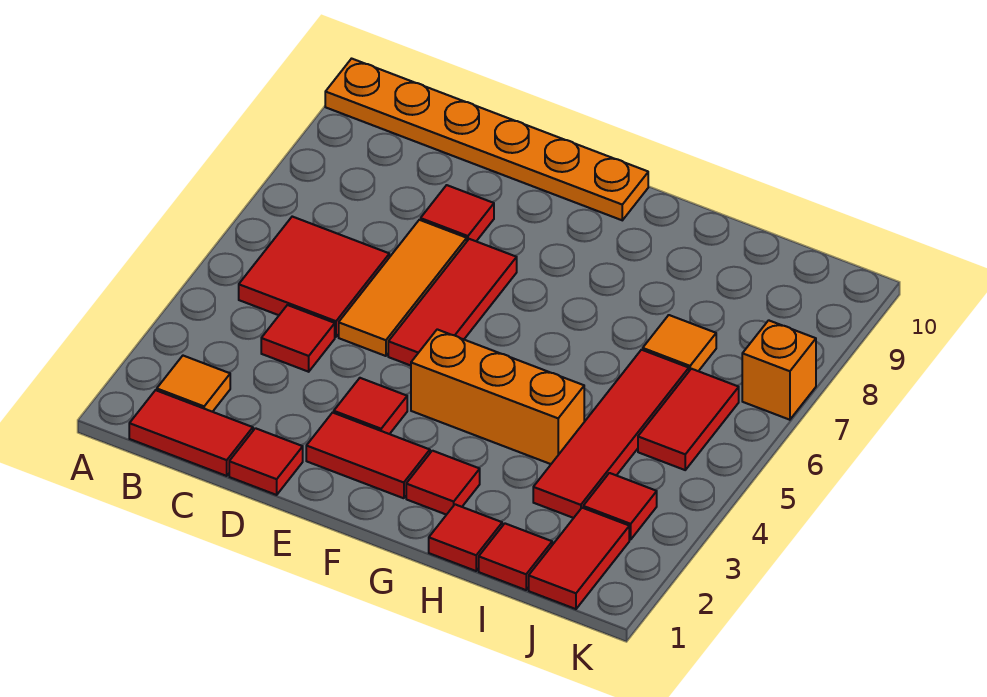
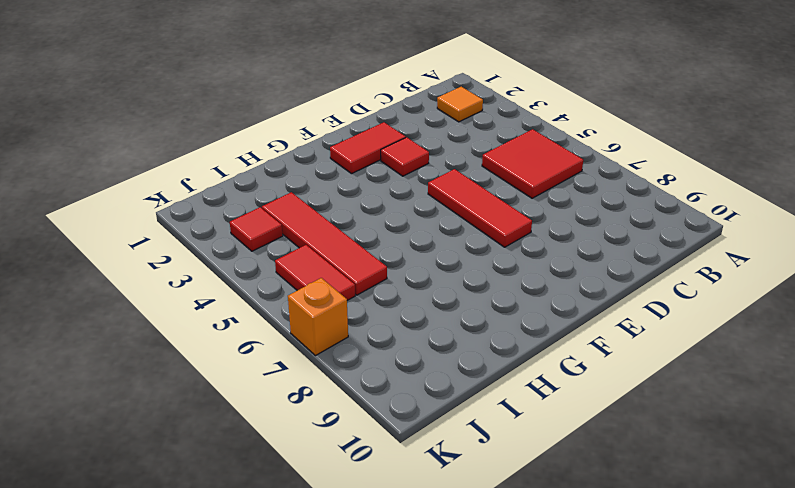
none -> orange 1x6 plate [325,59,648,220]
none -> red 1x2 tile [129,390,253,476]
none -> red 1x1 tile [261,305,335,372]

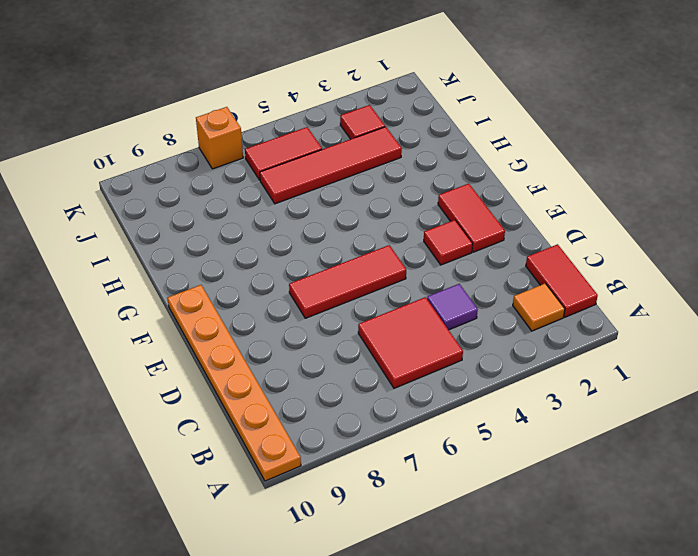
purple 1x1 tile [427,284,478,330] -> red 1x1 tile [261,305,335,372]
none -> red 1x1 tile [229,428,303,495]
none -> orange 1x3 tile [339,220,467,356]
none -> red 1x1 tile [421,185,494,241]

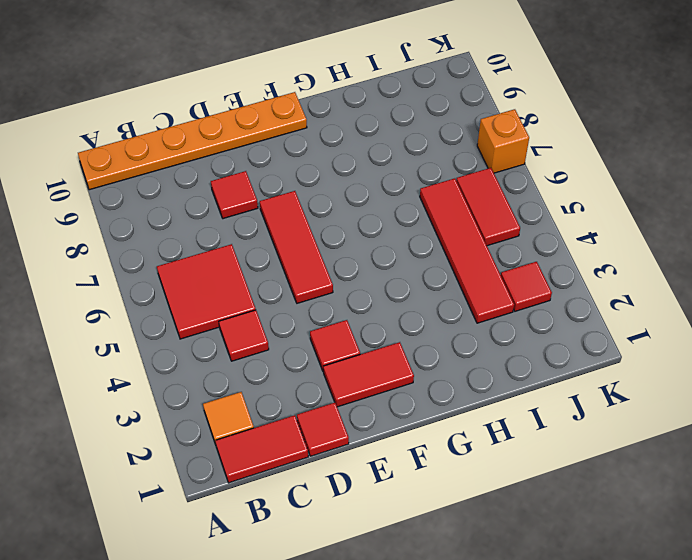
none -> orange 1x3 tile [339,220,467,356]
none -> orange 1x3 brick [411,329,584,464]
none -> red 1x1 tile [406,451,480,515]

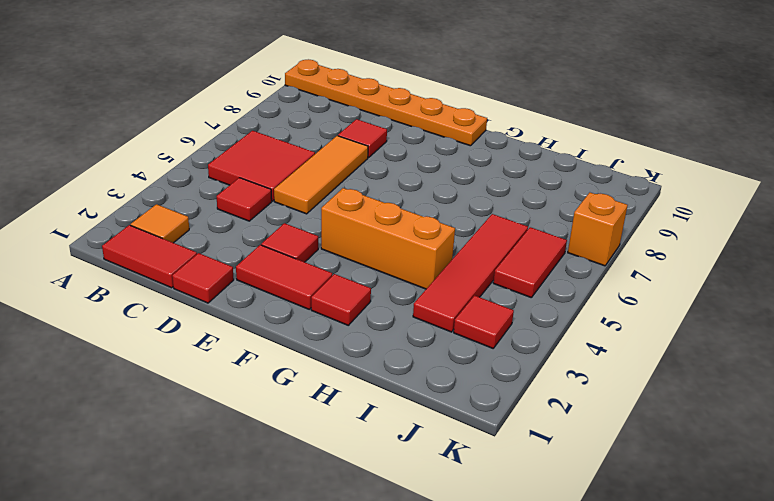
none -> red 1x3 tile [388,239,517,366]
none -> red 1x1 tile [429,504,502,571]
none -> red 1x1 tile [479,524,552,590]

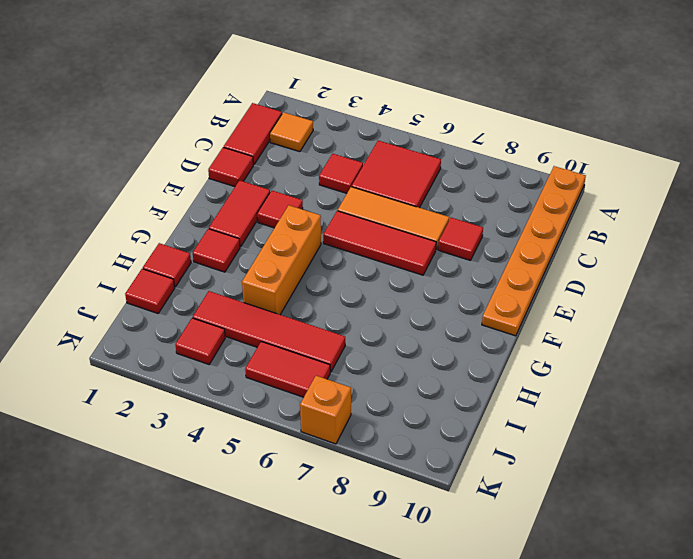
none -> orange 1x1 tile [643,315,716,371]
none -> red 1x2 tile [529,508,629,609]

